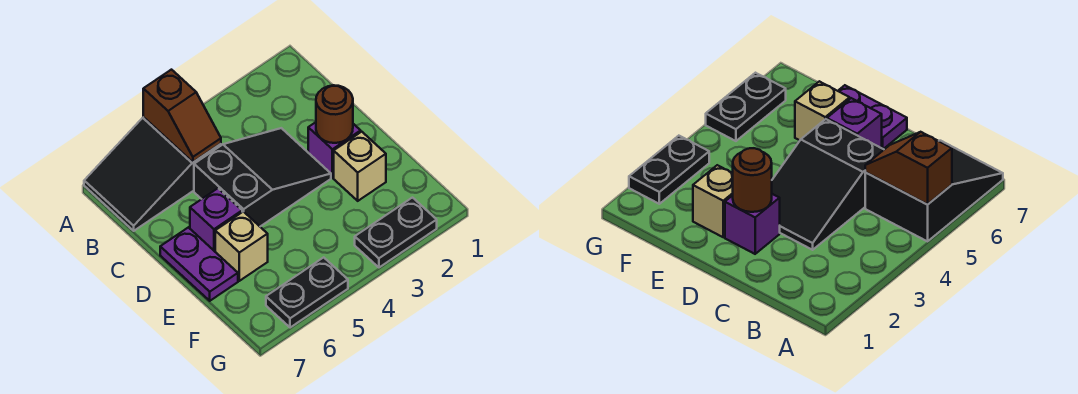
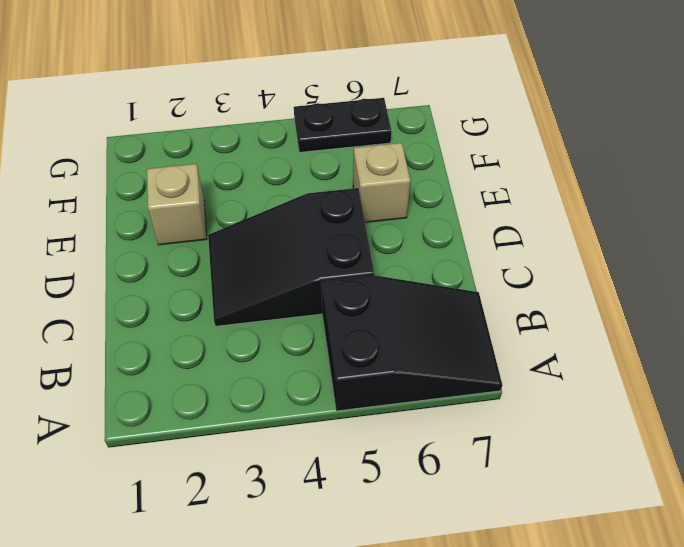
none -> purple 1x1 brick [308,122,361,178]
none -> purple 1x1 brick [190,188,242,251]

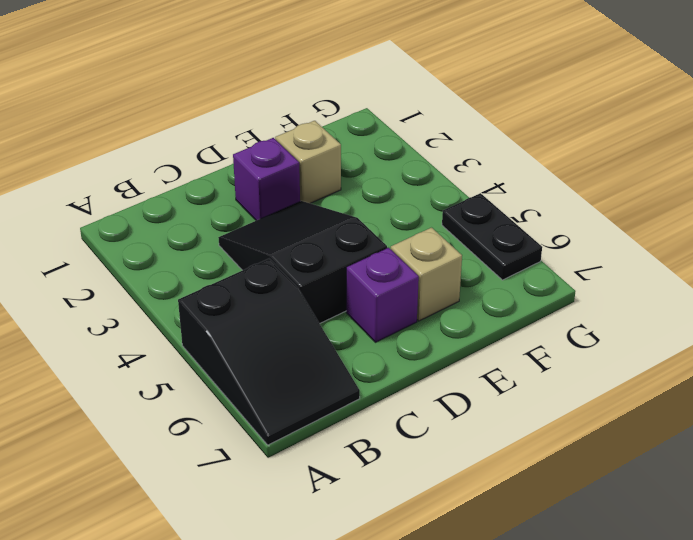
none -> purple 1x2 plate [160,227,238,301]
none -> black 1x2 plate [355,198,437,267]

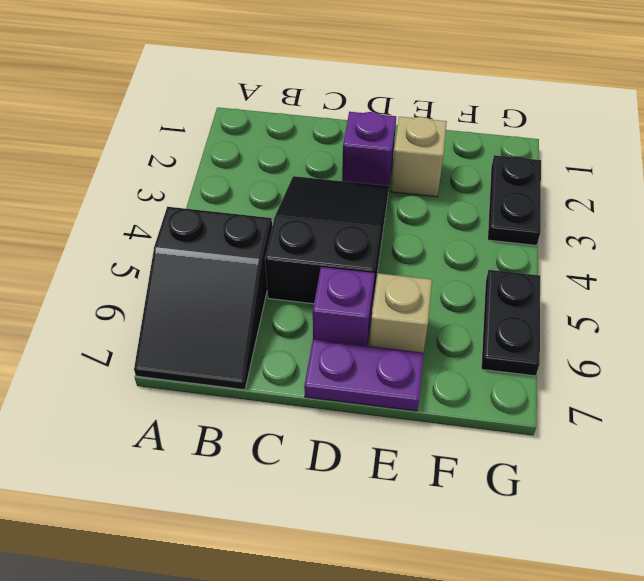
none -> brown 1x2 slope [143,70,221,162]
none -> brown 1x1 round brick [316,85,353,143]

